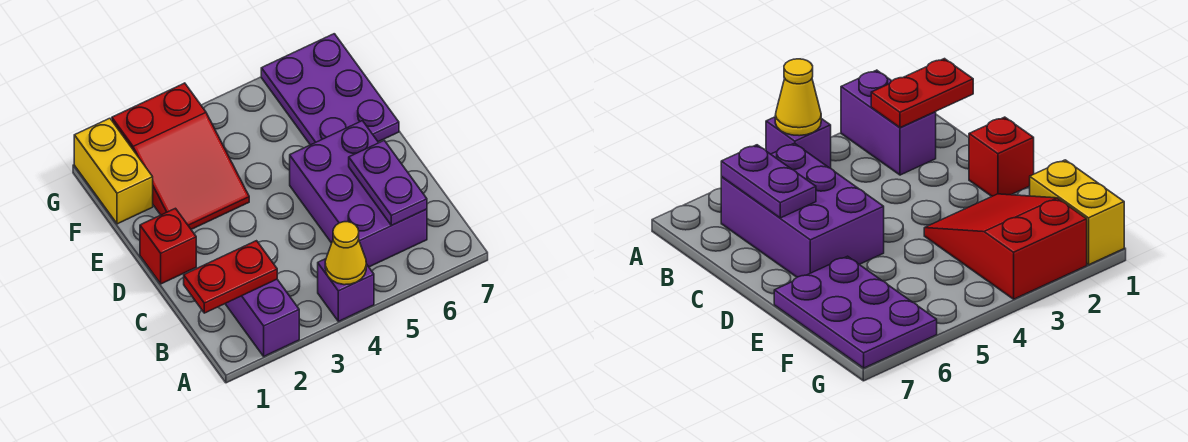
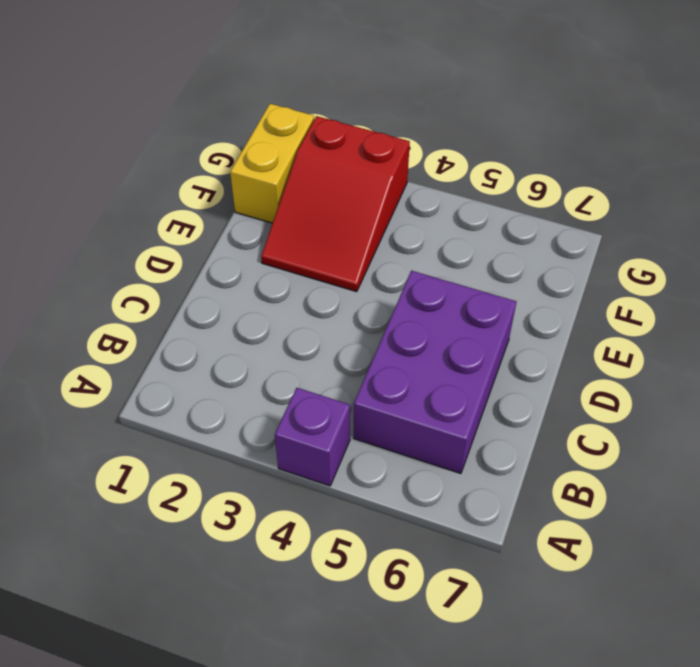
none -> purple 1x2 brick [225,280,299,356]
none -> red 1x1 brick [140,208,196,284]

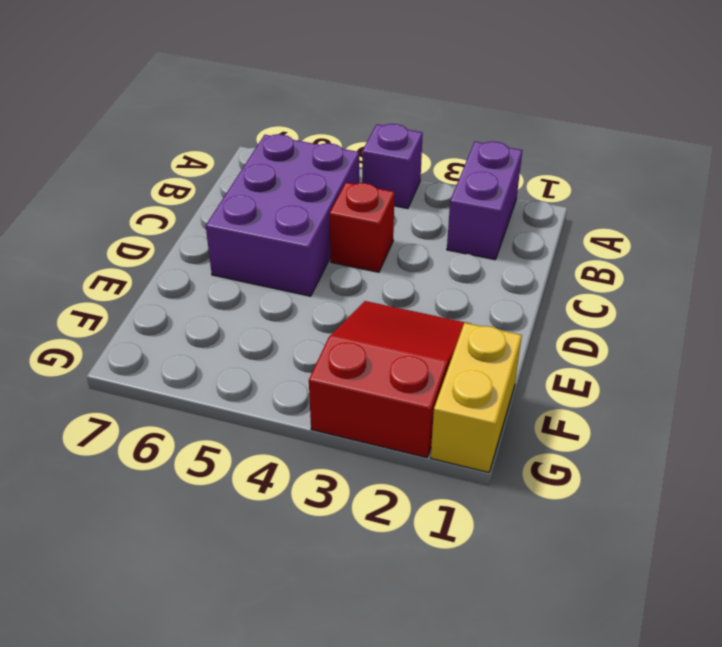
red 1x1 brick [329,183,395,272] -> red 1x1 brick moved to [140,208,196,284]
none -> purple 2x3 plate [261,34,399,145]
none -> yellow 1x1 cone [325,222,366,285]

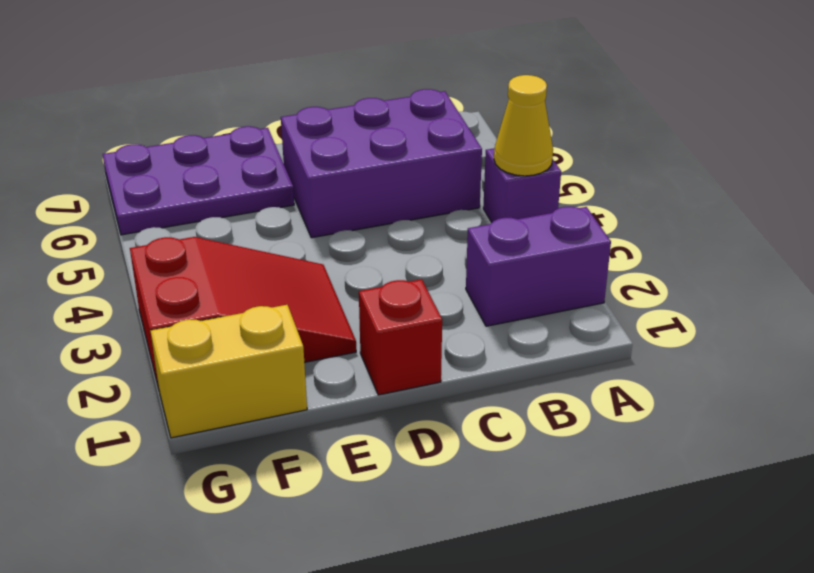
none -> red 1x2 plate [184,241,277,313]
none -> purple 1x2 plate [349,141,427,225]

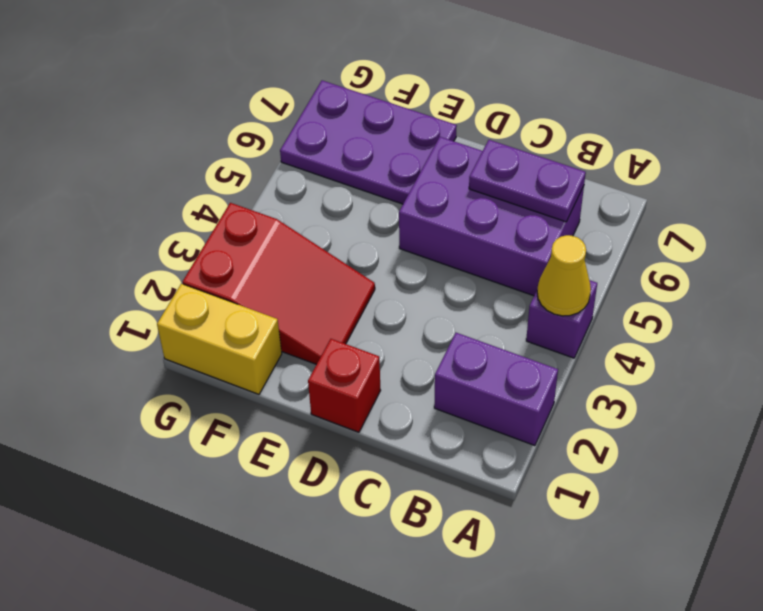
none -> red 1x2 plate [184,241,277,313]

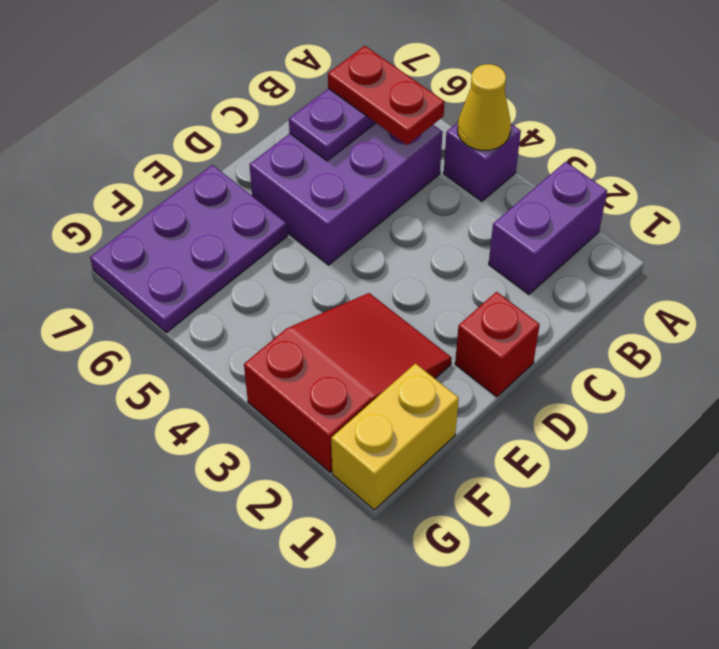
red 1x2 plate [328,46,444,145] -> red 1x2 plate moved to [184,241,277,313]

